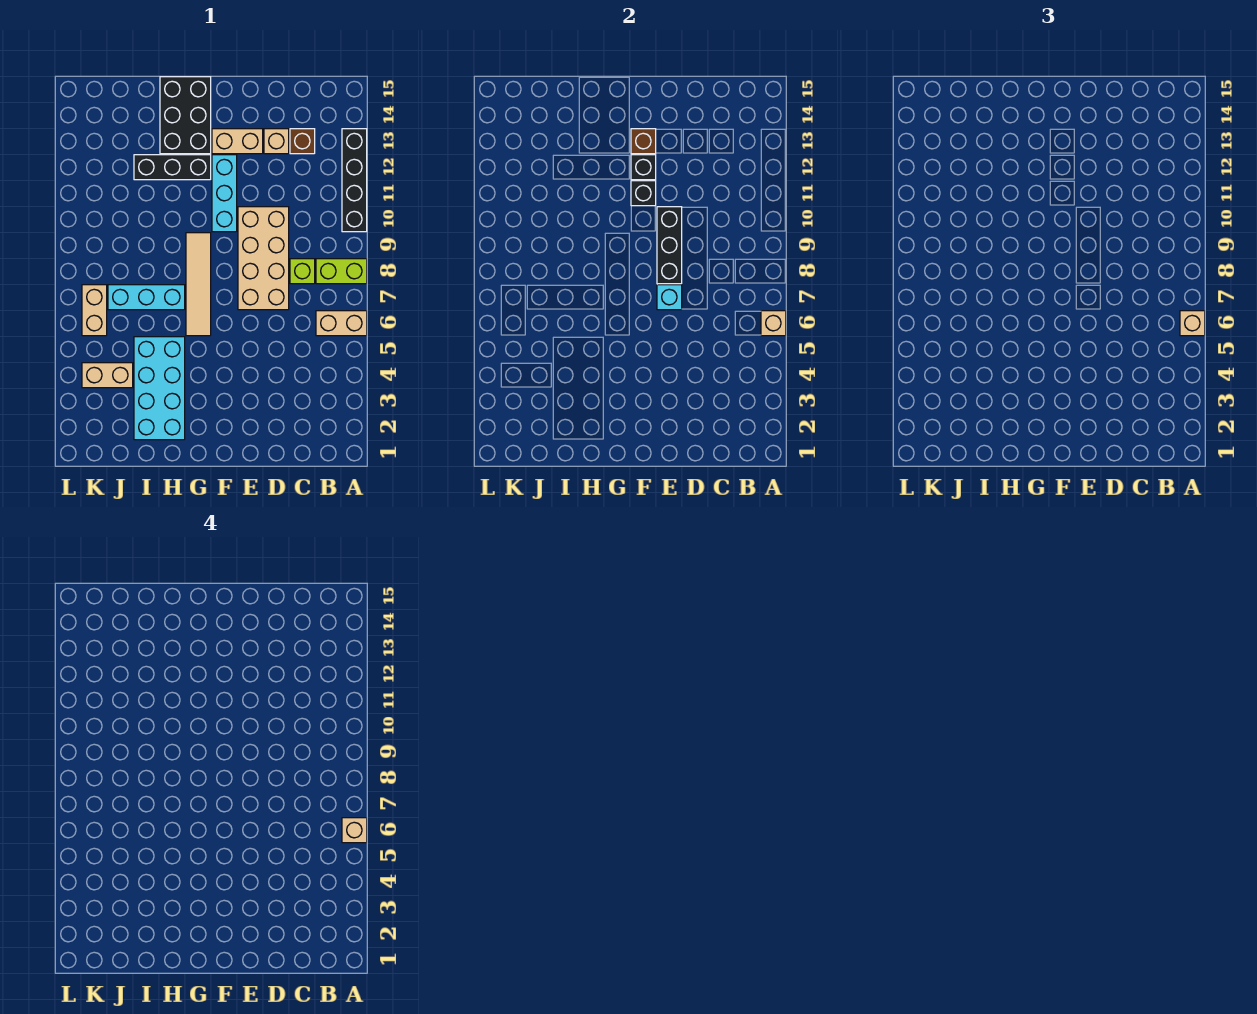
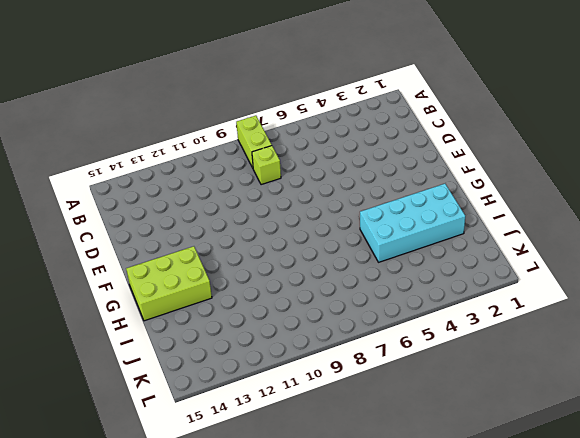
lime 2x3 brick [126,246,212,321] -> black 2x3 brick [160,77,211,154]
none -> tan 1x2 brick [316,311,367,336]
none -> black 1x4 brick [342,129,367,232]
none -> brown 1x1 brick [290,129,315,154]

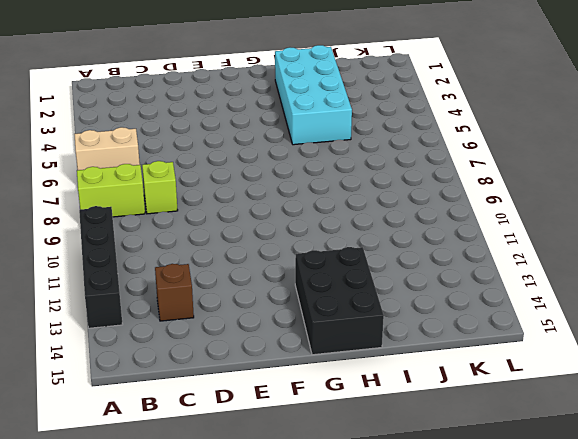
none -> tan 2x4 brick [238,207,289,310]
none -> tan 1x1 brick [264,129,289,154]
none -> tan 1x2 brick [212,129,263,154]

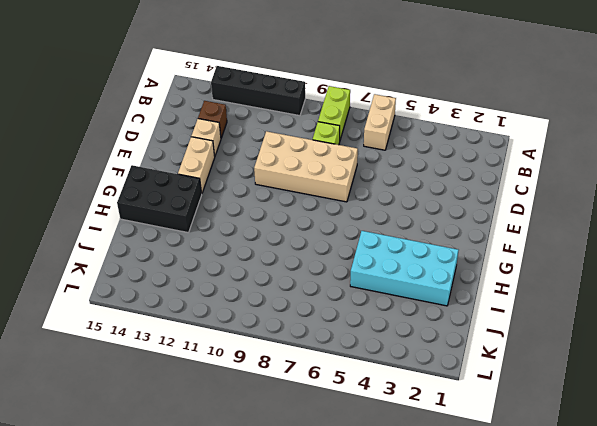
none -> cyan 1x3 brick [212,155,237,232]
none -> tan 1x4 tile [186,233,211,336]
none -> black 1x3 brick [134,155,211,180]

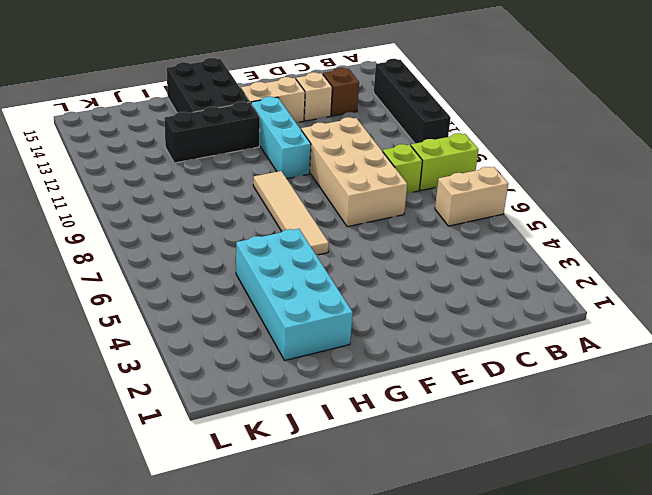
none -> cyan 1x3 brick [108,285,185,310]
none -> tan 1x2 brick [82,363,133,388]
none -> tan 1x2 brick [82,285,107,336]

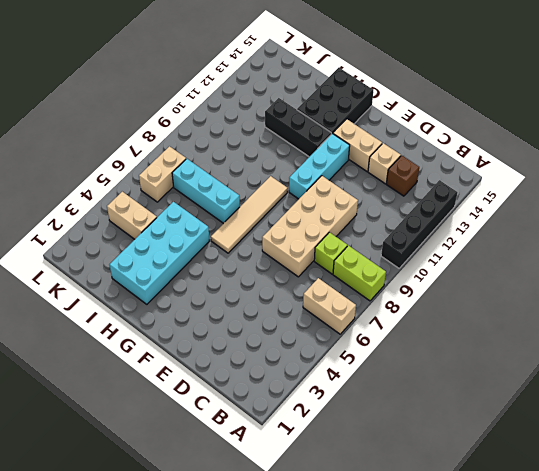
none -> tan 1x1 brick [761,311,786,336]
none -> cyan 1x1 brick [657,285,682,310]
none -> black 1x3 brick [657,207,682,284]

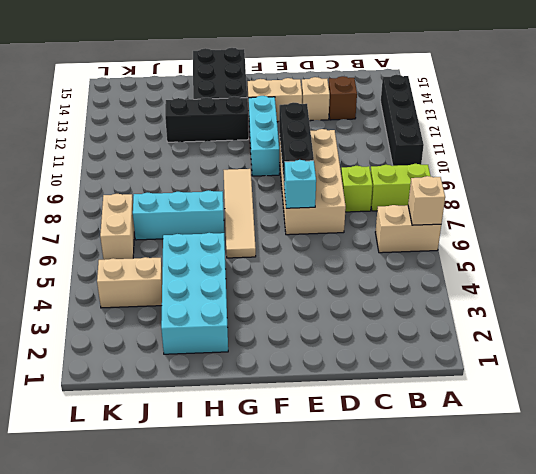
none -> black 1x1 brick [631,181,656,206]
none -> black 1x1 brick [631,155,656,180]
none -> brown 1x1 brick [631,129,656,154]

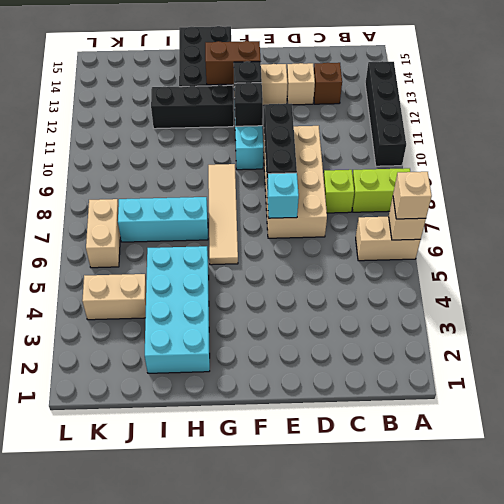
brown 1x2 brick [205,41,261,85] -> brown 1x1 brick [631,129,656,154]
none -> tan 1x1 brick [342,818,367,843]

